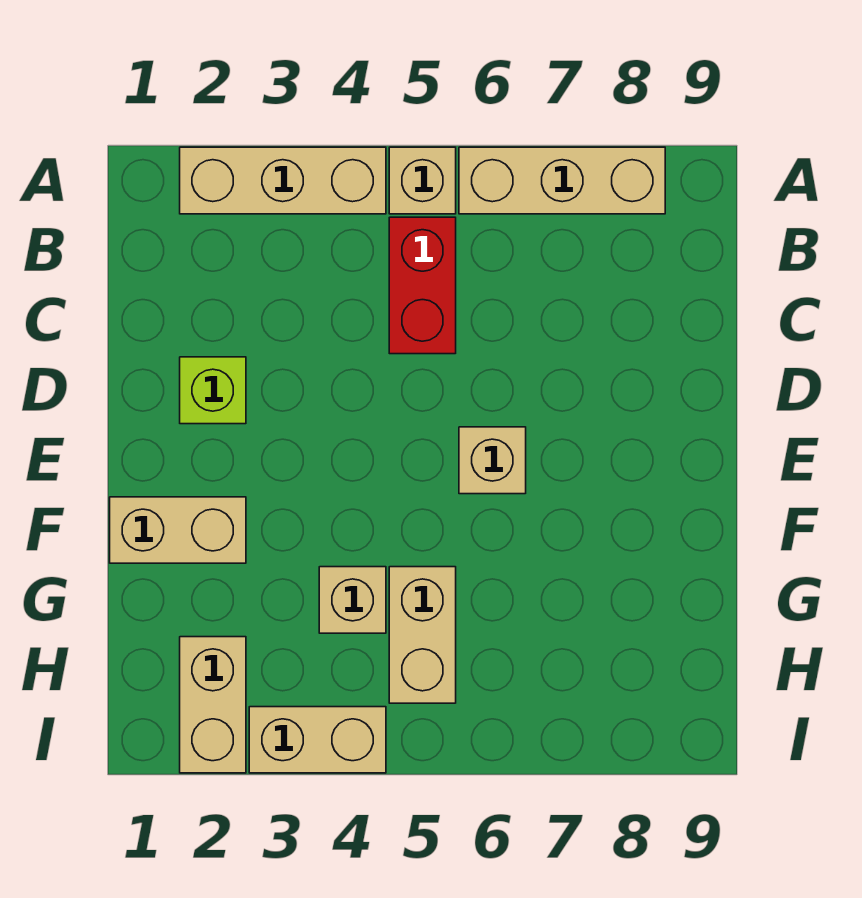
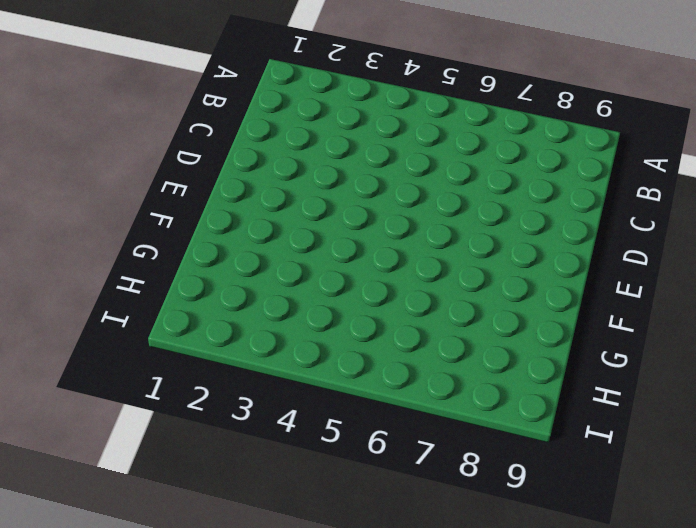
none -> tan 1x3 brick [180,147,386,214]
none -> tan 1x1 brick [389,147,456,214]

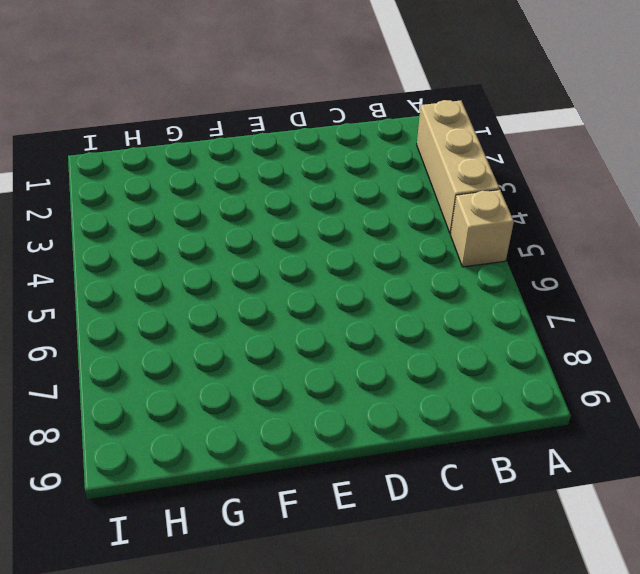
none -> tan 1x3 brick [459,147,665,214]
none -> red 1x2 brick [389,217,456,354]

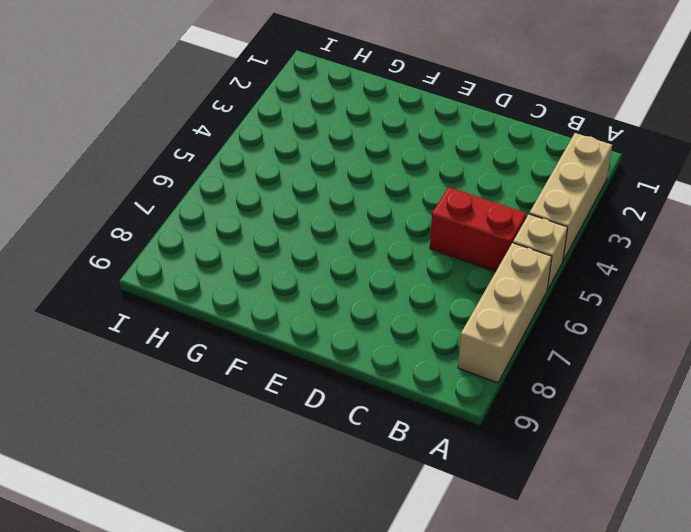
none -> lime 1x1 brick [180,357,246,424]
none -> tan 1x1 brick [459,427,526,494]

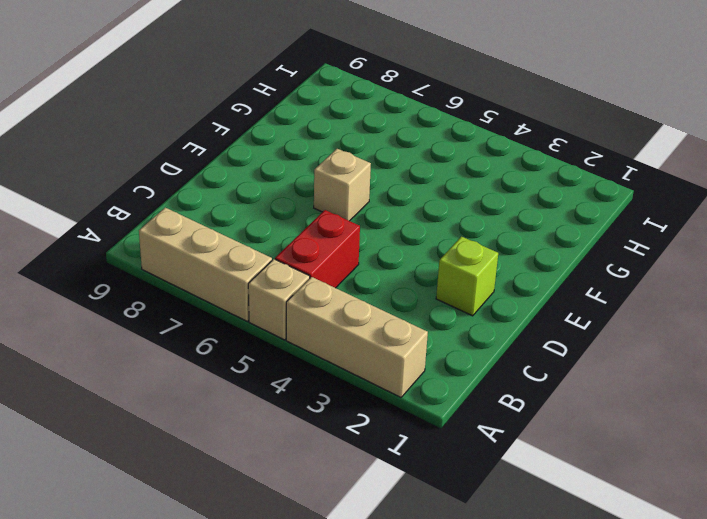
none -> tan 1x2 brick [110,497,246,563]
none -> tan 1x1 brick [319,567,386,633]

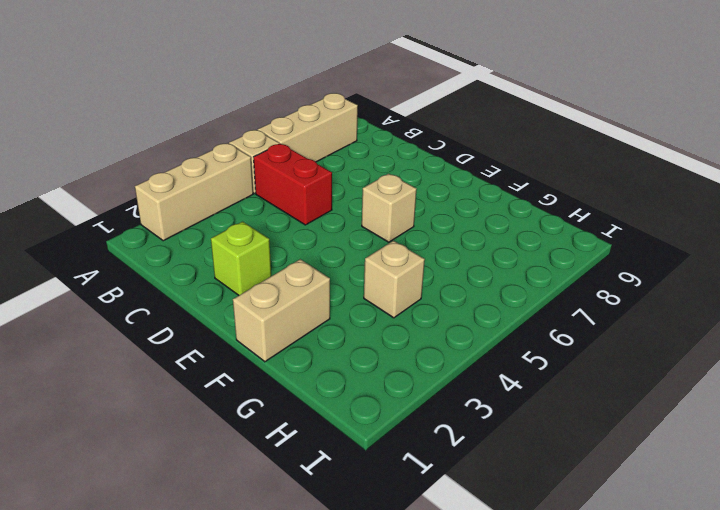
none -> tan 1x2 brick [389,567,456,703]
none -> tan 1x2 brick [180,637,246,773]

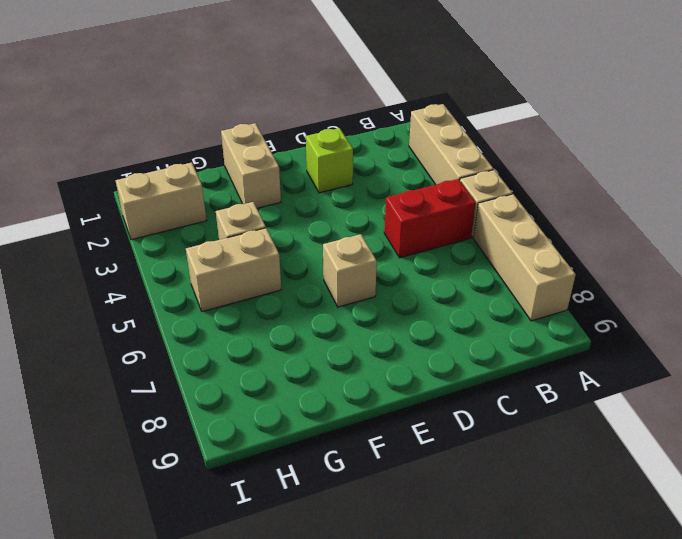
none -> tan 1x2 brick [249,707,386,773]

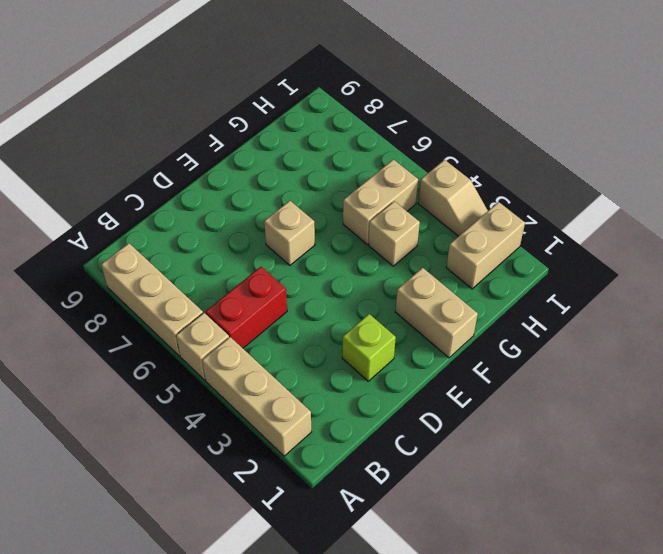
tan 1x2 slope [418,160,488,236] -> tan 1x2 brick [249,707,386,773]

